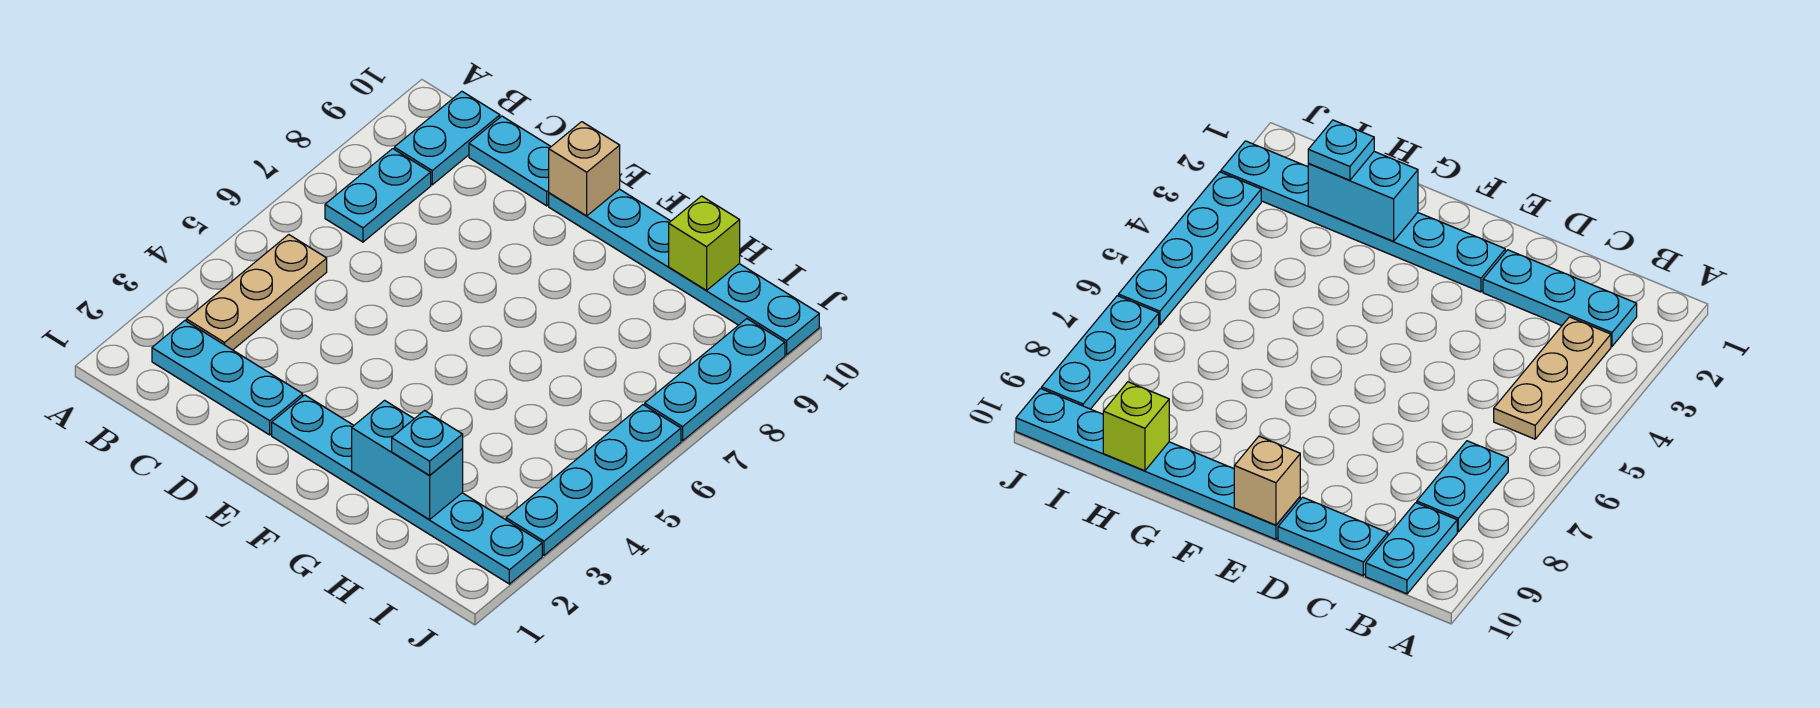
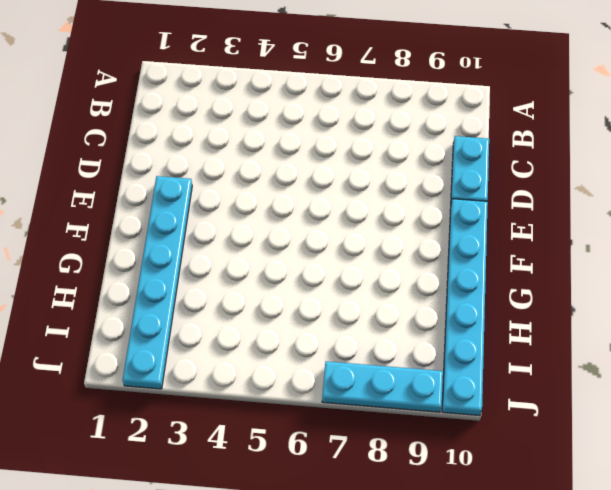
none -> cyan 1x3 plate [152,321,303,435]
none -> tan 1x3 plate [186,235,327,350]
none -> cyan 1x2 plate [325,149,431,242]

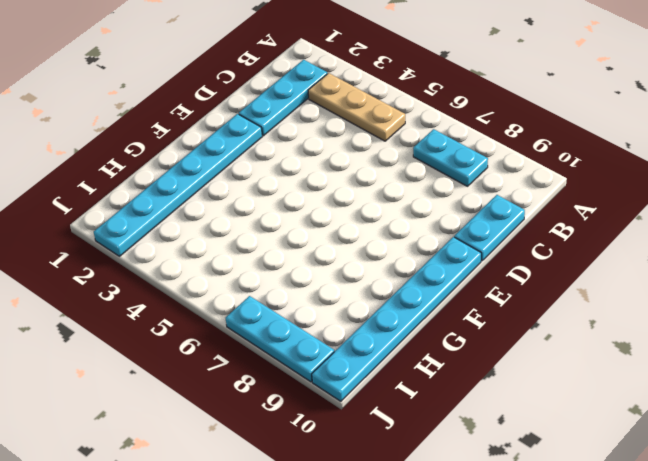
none -> cyan 1x2 plate [394,91,500,185]
none -> cyan 1x4 plate [506,405,681,555]
none -> tan 1x1 brick [549,122,620,216]

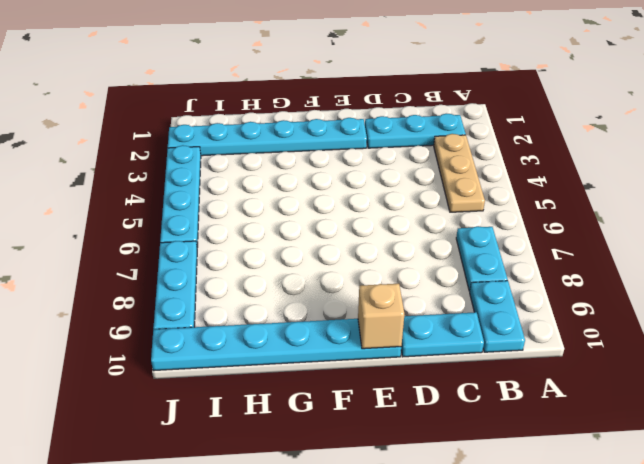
none -> cyan 1x2 brick [352,400,463,520]
none -> lime 1x1 brick [669,196,740,290]
none -> cyan 1x1 plate [392,411,463,476]

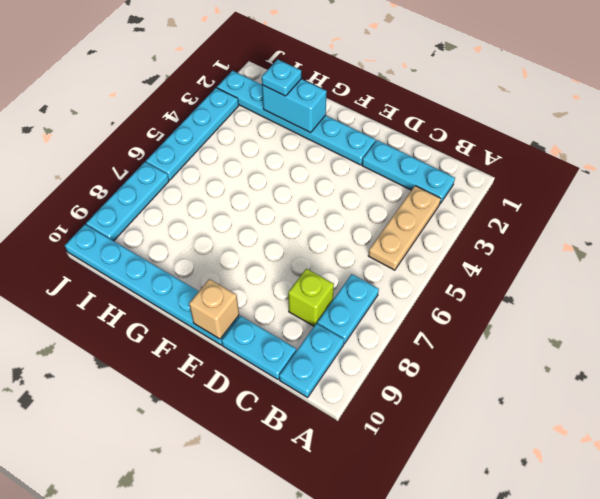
lime 1x1 brick [288,269,334,326] -> lime 1x1 brick moved to [669,196,740,290]

